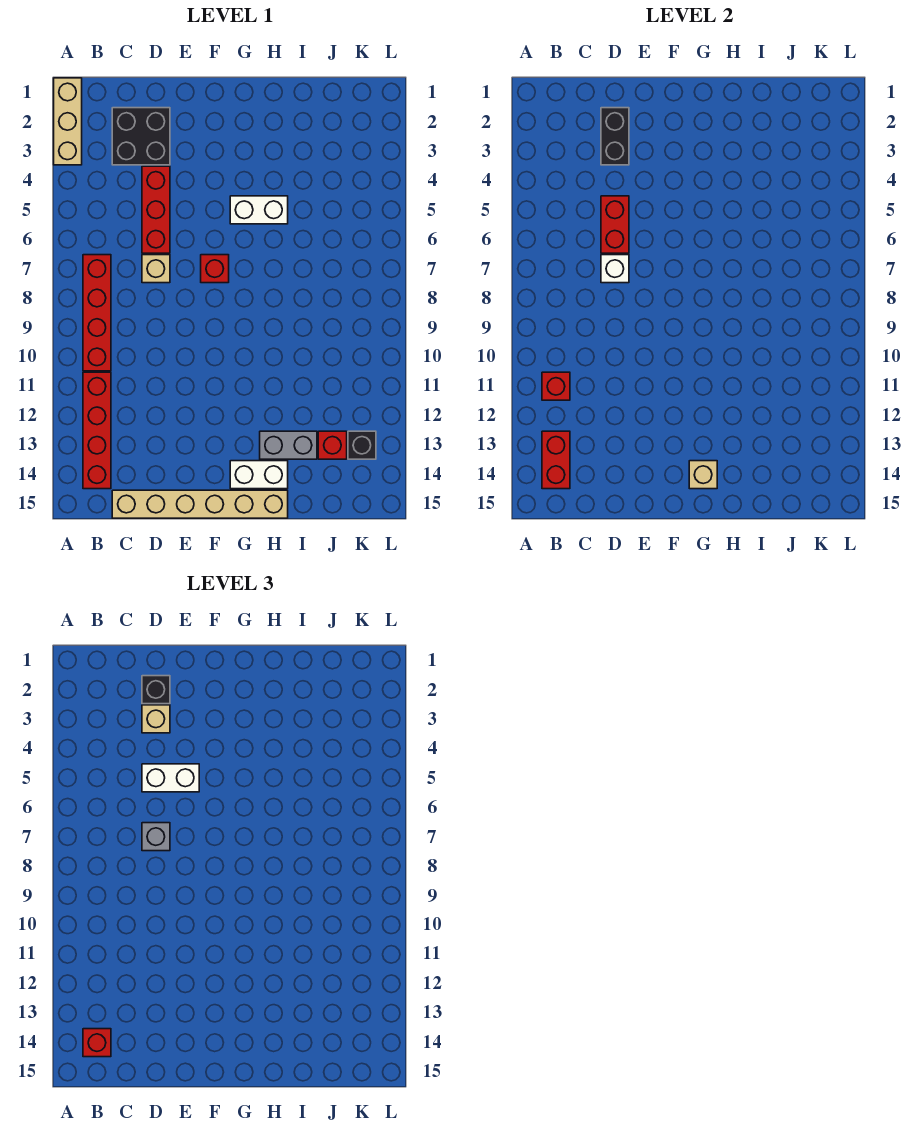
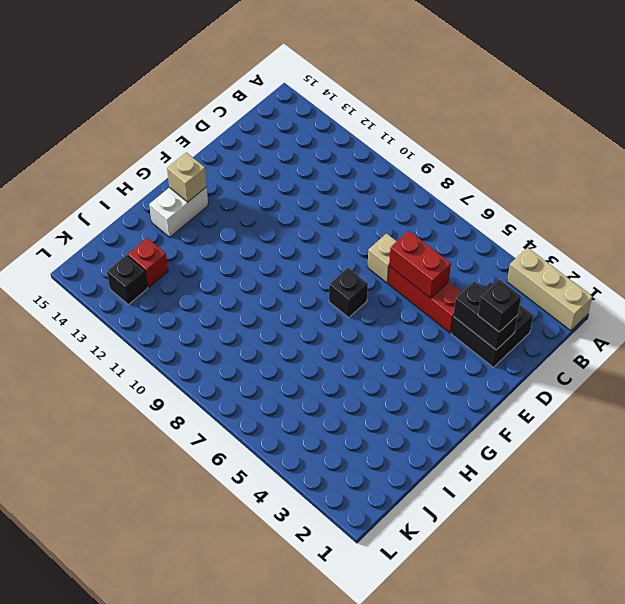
black 1x1 brick [329,268,368,318] -> red 1x1 brick [201,255,229,283]
none -> red 1x4 brick [83,255,111,371]
none -> red 1x4 brick [83,372,111,489]
none -> tan 1x6 brick [112,490,288,518]

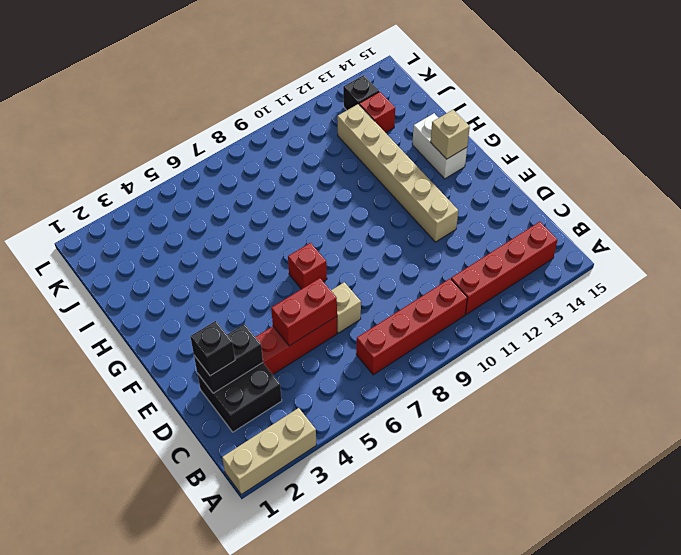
tan 1x6 brick [337,104,458,242] -> tan 1x6 brick moved to [112,490,288,518]
none -> white 1x2 brick [230,196,288,224]
none -> grey 1x2 brick [260,431,317,459]
none -> red 1x1 brick [542,372,570,400]

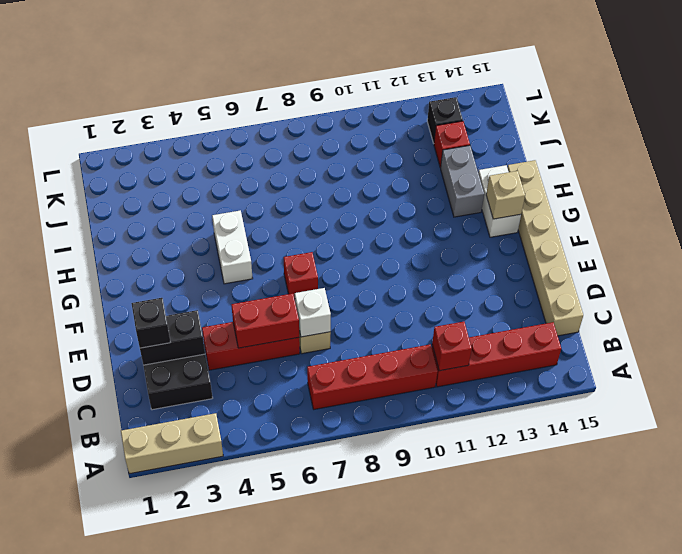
none -> red 1x2 brick [542,431,570,489]
none -> red 1x1 brick [83,1029,111,1057]
none -> tan 1x1 brick [142,705,170,733]

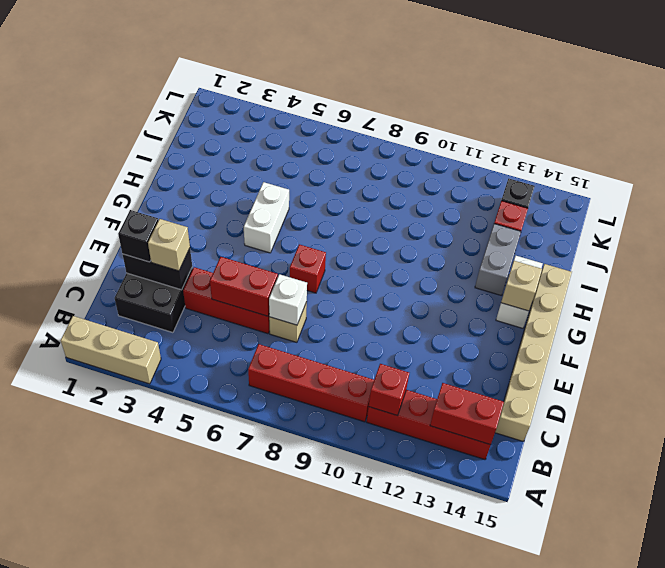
none -> red 1x1 brick [83,1029,111,1057]
none -> white 1x2 brick [142,764,199,792]
none -> grey 1x1 brick [142,823,170,851]

